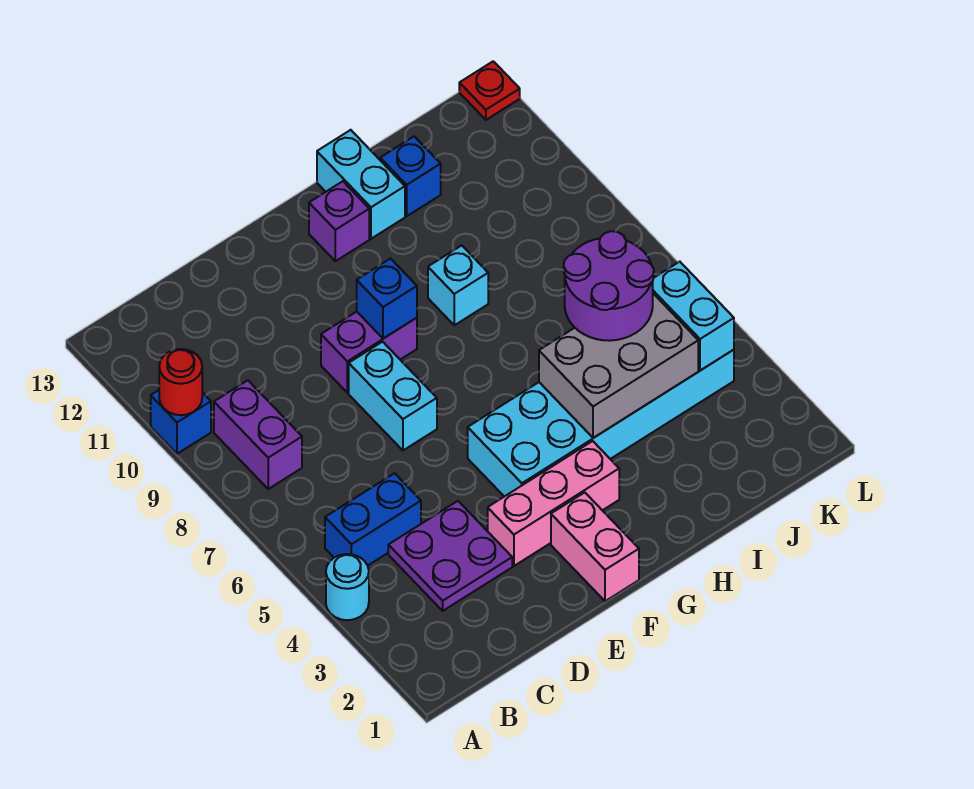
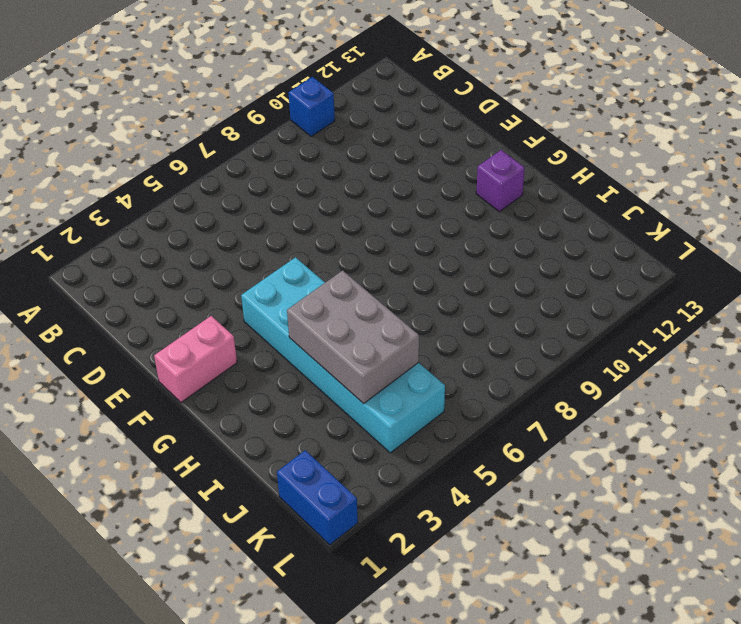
blue 1x2 brick [277,450,358,545] -> blue 1x2 brick moved to [325,473,421,565]
none -> cyan 1x1 round brick [326,554,369,620]
none -> purple 1x2 brick [214,380,302,489]
none -> purple 2x2 plate [388,501,512,611]

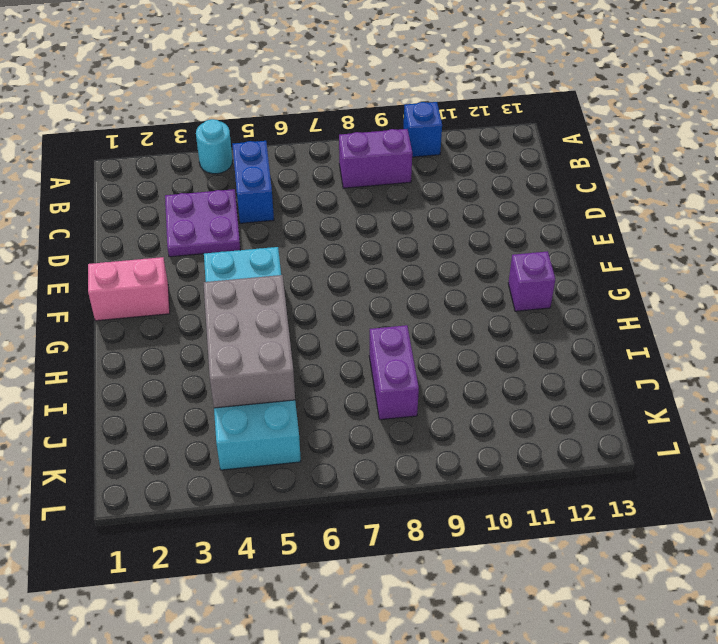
purple 1x2 brick [369,325,419,420] -> purple 1x2 brick moved to [321,312,417,393]
none -> pink 1x3 brick [488,441,619,566]
none -> cyan 1x2 brick [349,342,437,450]
none -> cyan 1x1 brick [428,245,488,325]

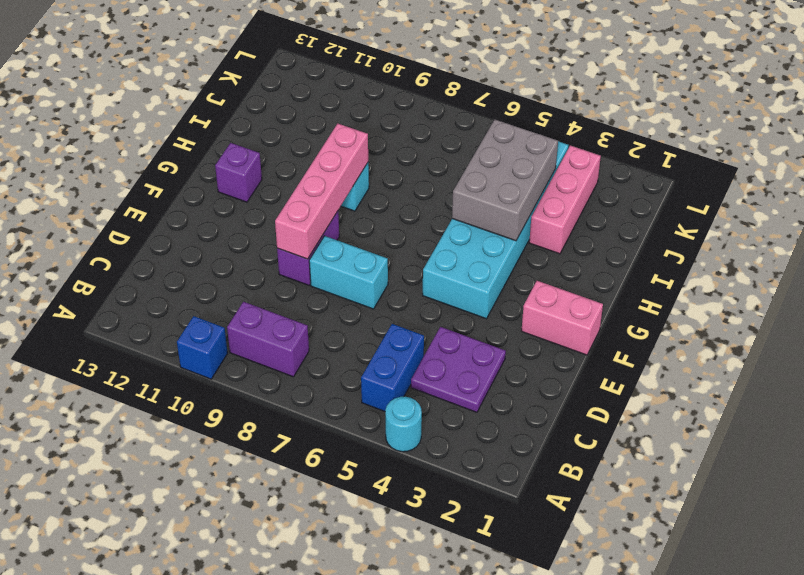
pink 1x4 brick [275,124,368,259] -> blue 1x1 brick [357,259,417,339]
pink 1x3 brick [529,145,601,254] -> pink 1x3 brick moved to [488,441,619,566]
none -> cyan 1x2 brick [317,130,405,239]
none -> blue 1x1 brick [380,136,441,216]
none -> red 1x1 plate [459,61,520,120]

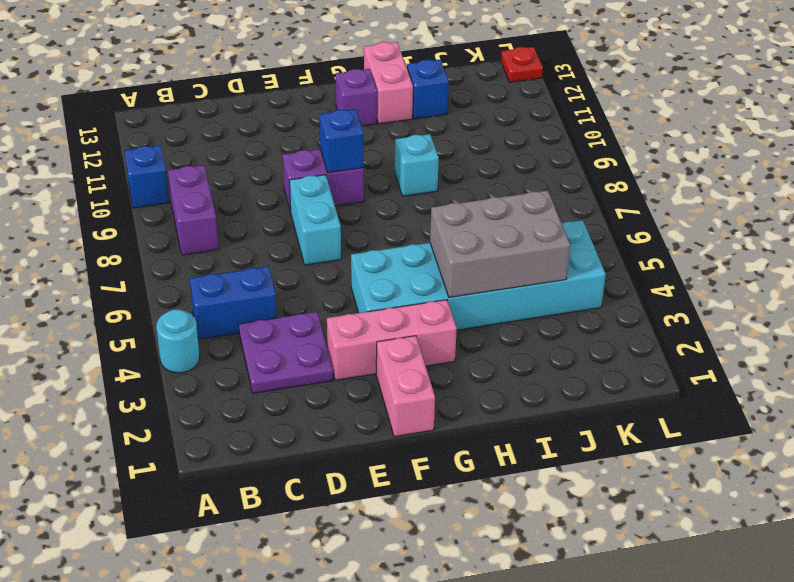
pink 1x2 brick [364,42,413,124] -> cyan 1x2 brick [317,130,405,239]
none -> red 1x1 round brick [159,349,202,415]
none -> cyan 1x2 brick [653,262,734,371]
none -> purple 2x2 round brick [564,231,654,341]

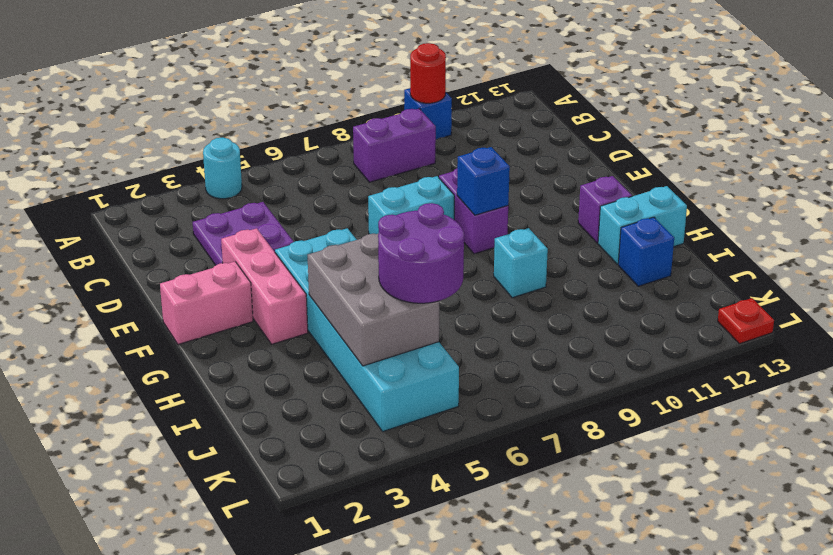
none -> blue 1x2 brick [325,473,421,565]
none -> cyan 1x2 brick [653,262,734,371]

